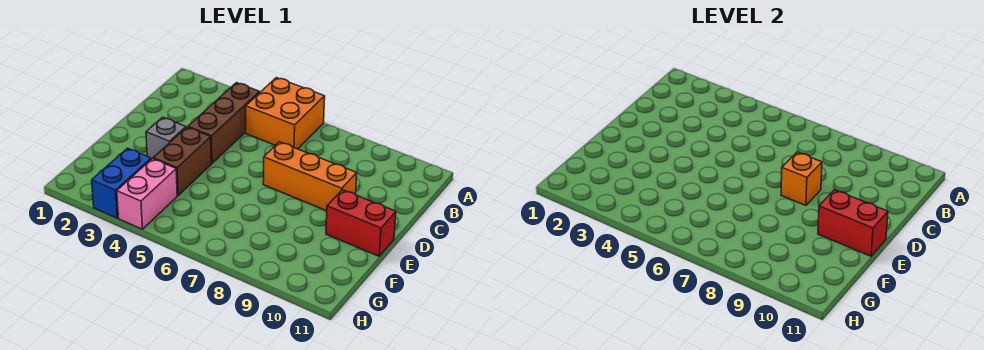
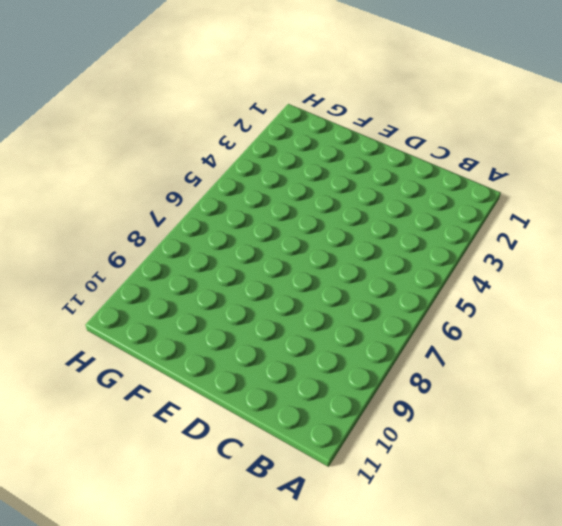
none -> orange 2x2 brick [246,78,325,149]
none -> brown 1x3 brick [188,83,260,164]

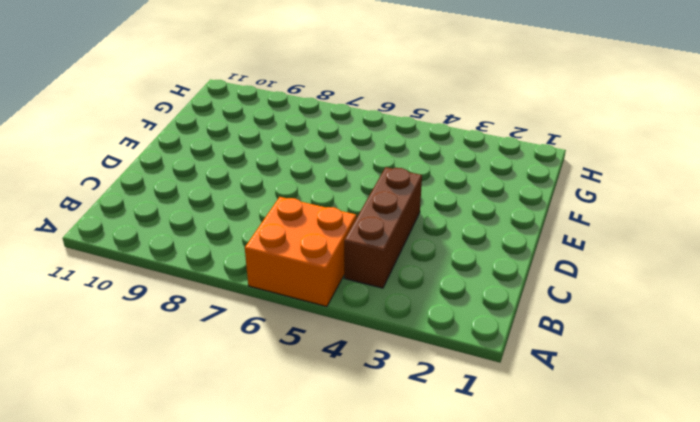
none -> orange 1x3 brick [263,142,357,211]
none -> grey 1x1 brick [146,117,186,159]

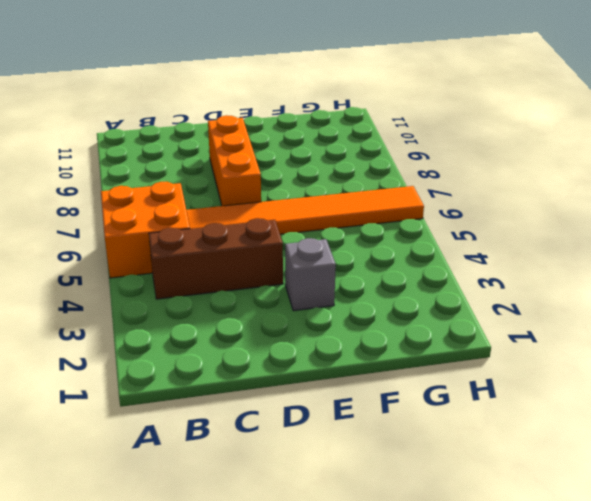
orange 1x6 tile [186,186,424,234] -> none
none -> brown 1x2 brick [153,127,211,196]
none -> red 1x2 brick [326,190,396,256]

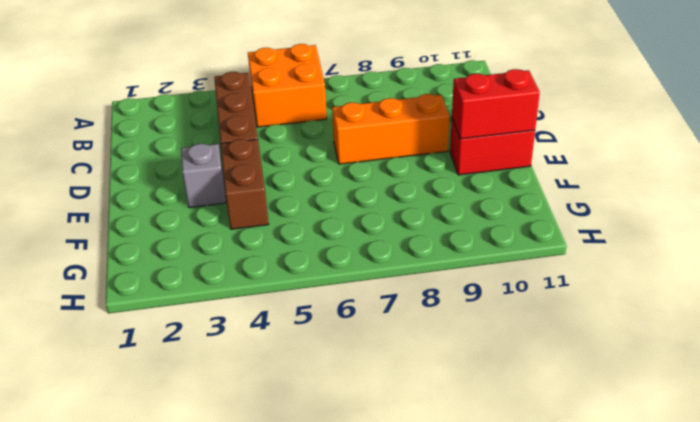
none -> blue 1x2 brick [92,148,151,218]
none -> pink 1x2 brick [117,159,177,229]

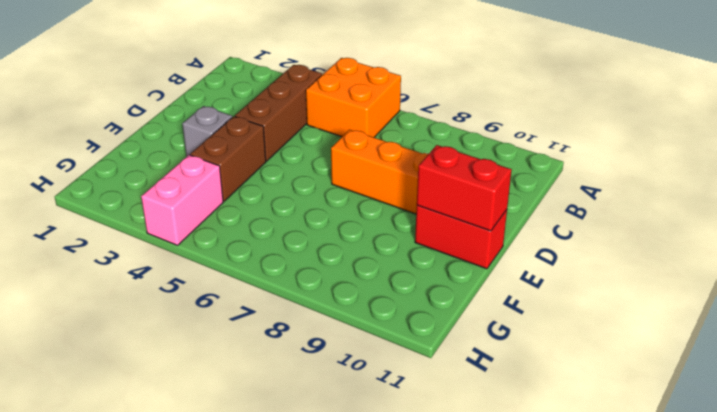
none -> blue 1x2 brick [92,148,151,218]
none -> orange 1x1 brick [781,152,822,205]

